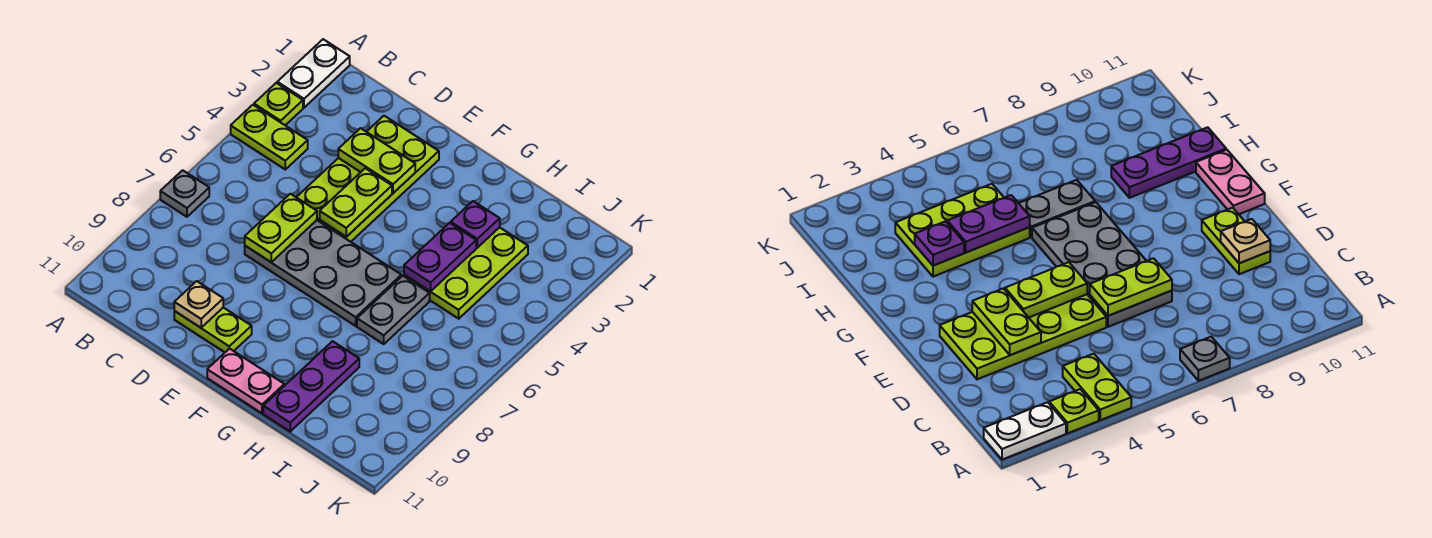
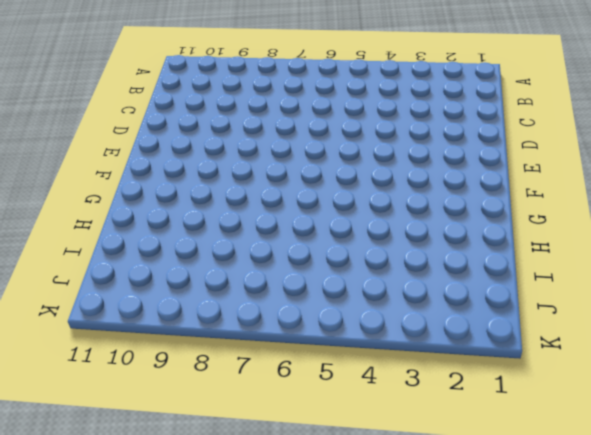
none -> white 1x2 plate [277,39,350,108]
none -> lime 1x1 plate [254,83,303,125]
none -> lime 1x2 plate [231,105,308,169]

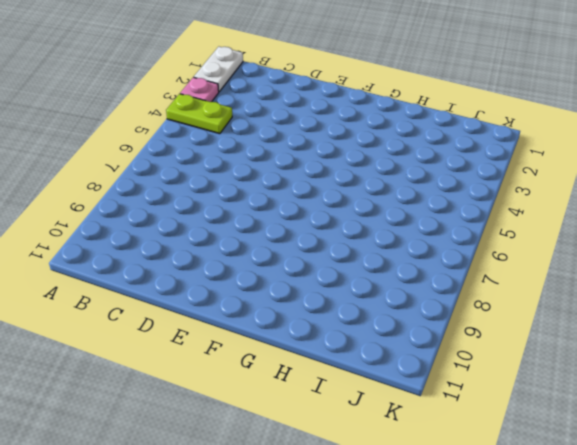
pink 1x1 plate [180,77,219,102] -> lime 1x1 plate [254,83,303,125]
none -> grey 1x1 plate [160,170,209,217]
none -> lime 2x4 plate [296,116,439,242]
none -> grey 2x4 plate [245,220,401,326]

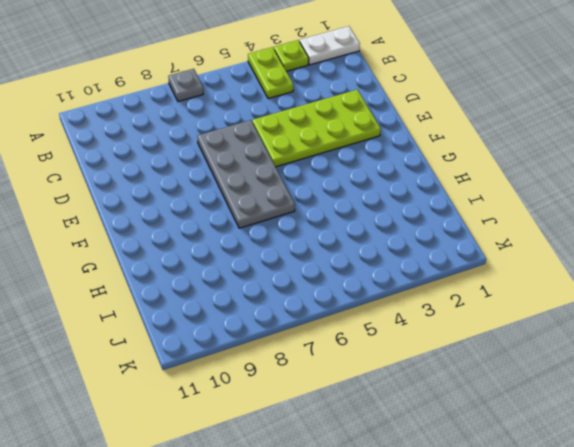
none -> lime 1x2 plate [174,308,252,352]
none -> pink 1x2 plate [207,348,284,413]
none -> lime 2x3 plate [404,227,528,319]

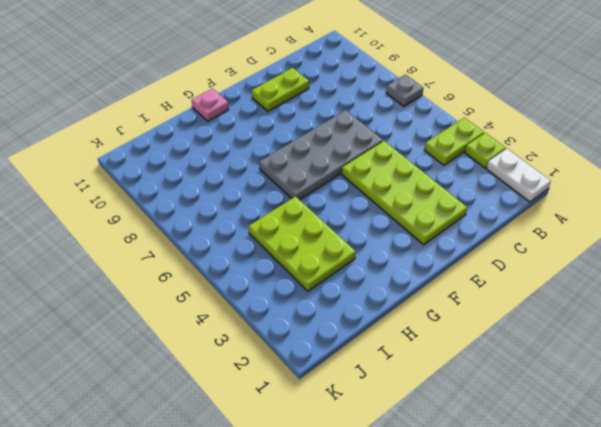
pink 1x1 plate [192,89,229,121] -> pink 1x2 plate [207,348,284,413]
none -> grey 1x2 plate [357,276,430,344]
none -> purple 1x3 plate [263,341,359,431]
none -> lime 1x2 plate [338,128,415,193]

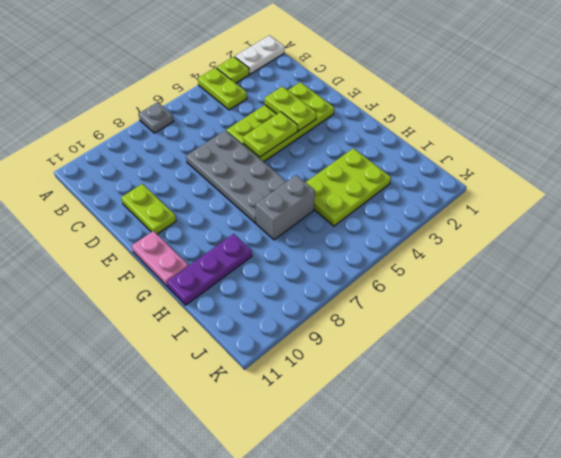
grey 1x2 brick [256,175,315,240] -> grey 1x2 plate [357,276,430,344]
none -> lime 1x2 plate [245,194,317,262]
none -> tan 1x1 plate [174,281,223,328]
none -> purple 1x1 plate [451,201,500,248]

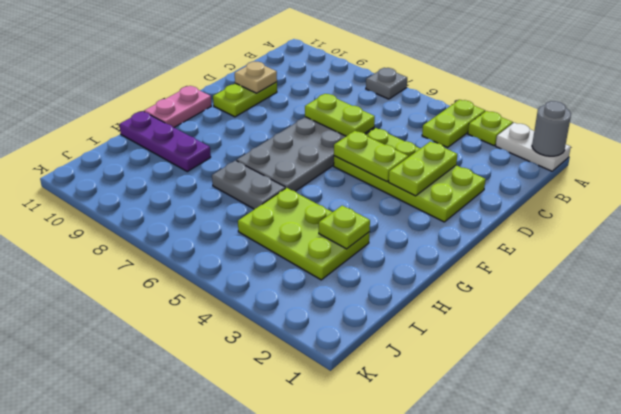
grey 1x1 round brick [532,101,571,156] -> none
lime 1x1 plate [319,206,370,249] -> purple 1x1 plate [451,201,500,248]
none -> purple 1x2 plate [404,223,476,291]

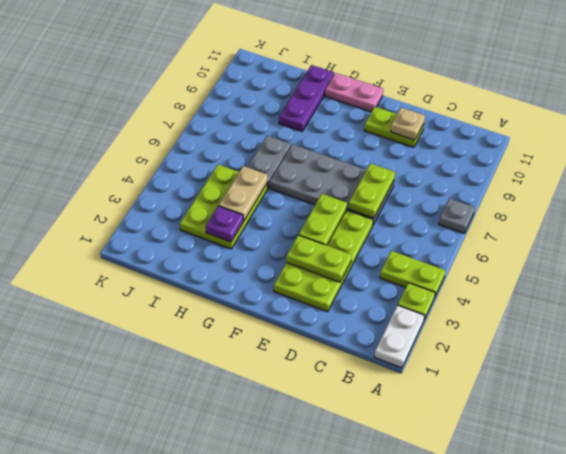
tan 1x2 plate [219,166,268,221] -> purple 1x2 plate [404,223,476,291]

